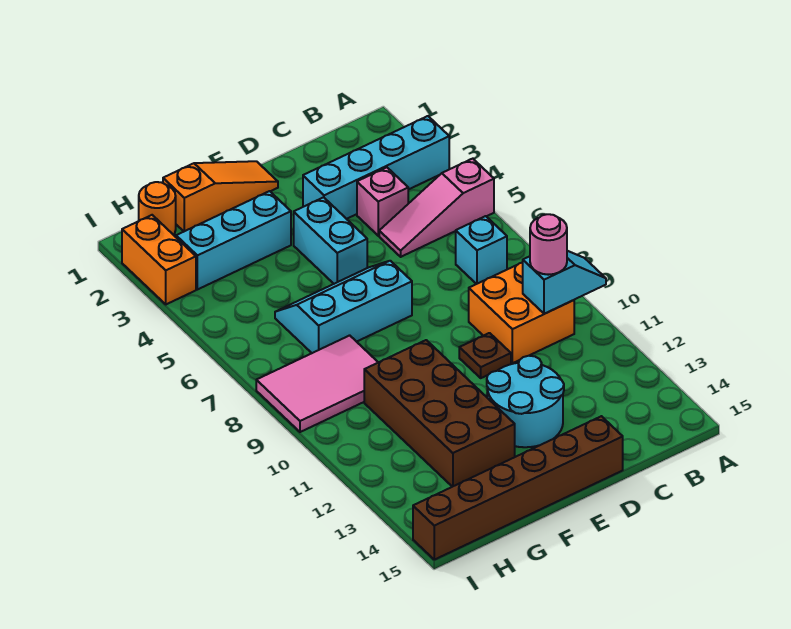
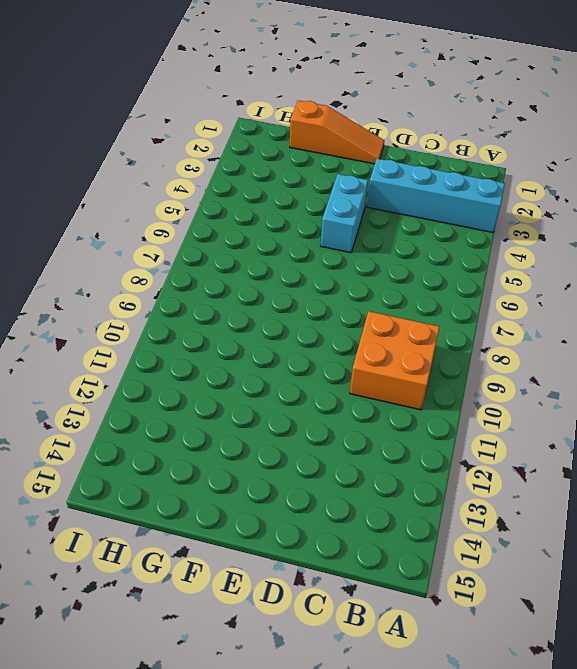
none -> pink 1x3 slope [379,159,494,257]
none -> cyan 1x1 brick [456,216,507,284]
none -> pink 1x1 brick [357,167,408,236]

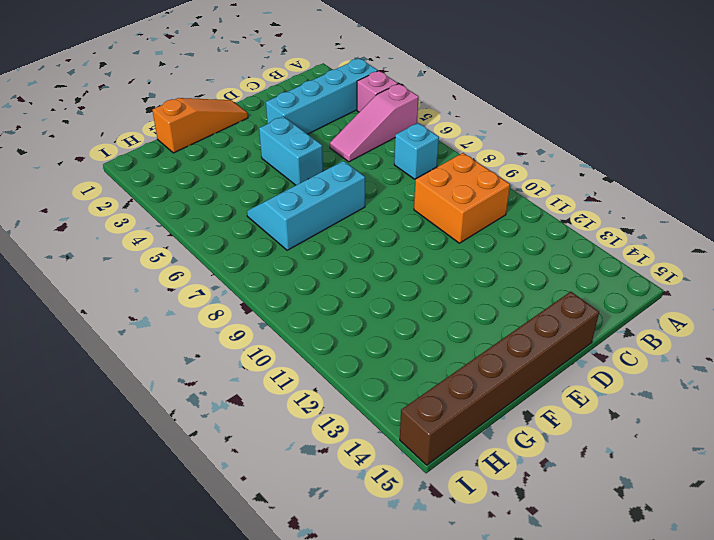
pink 1x1 brick [357,71,398,112] -> pink 1x1 brick moved to [357,167,408,236]
none -> brown 1x1 plate [459,333,511,378]
none -> cyan 2x2 round brick [487,356,564,447]
none -> cyan 1x3 brick [176,191,291,290]

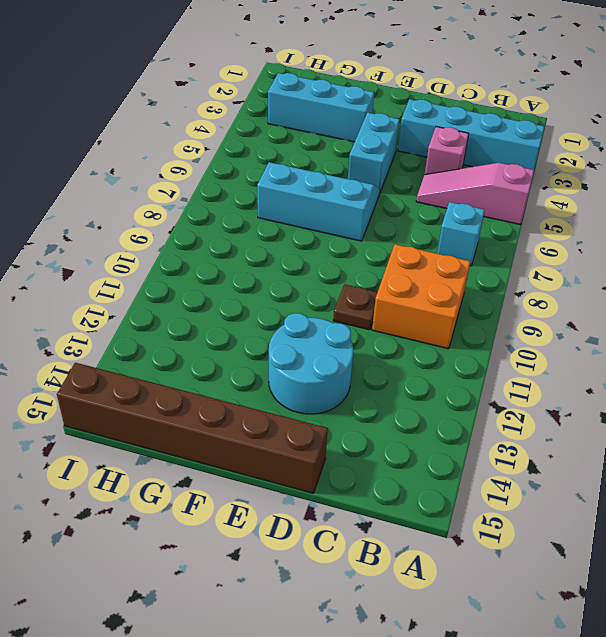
none -> orange 1x3 slope [163,161,278,231]
none -> brown 2x4 brick [364,340,515,487]
none -> pink 2x3 tile [256,335,378,432]

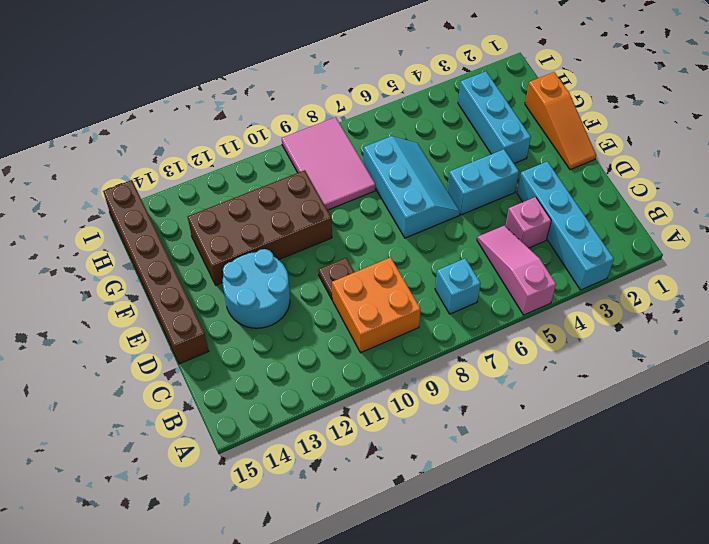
none -> orange 1x1 round brick [139,182,176,235]
none -> orange 1x2 brick [122,215,196,304]
none -> cyan 1x2 slope [522,251,606,314]

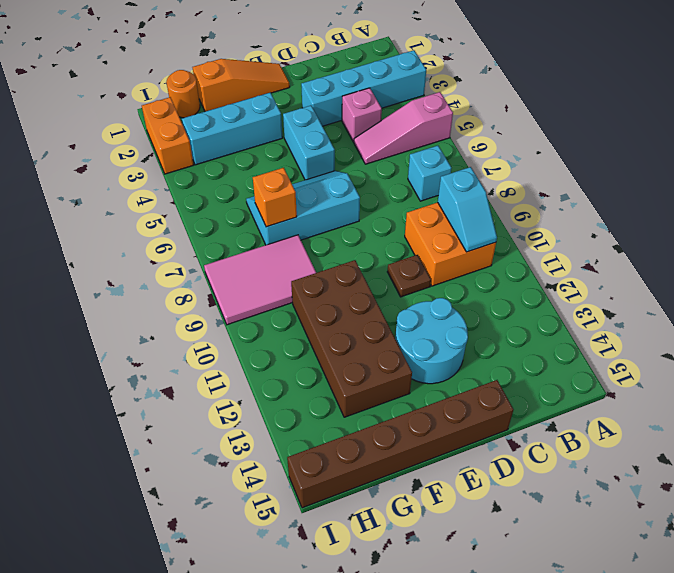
cyan 1x2 slope [438,167,497,252] -> cyan 1x2 slope turned to [522,251,606,314]
orange 1x1 brick [253,168,297,227] -> none
none -> pink 1x1 round brick [530,214,567,275]

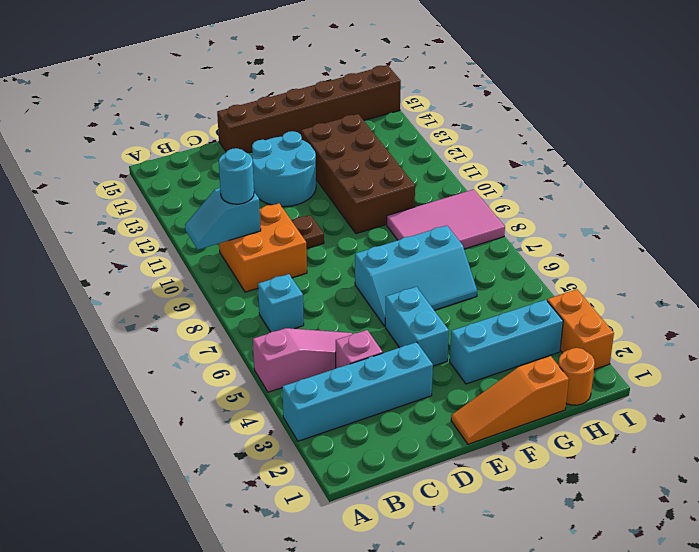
cyan 1x1 round brick [219,148,254,204] -> pink 1x1 round brick [530,214,567,275]

